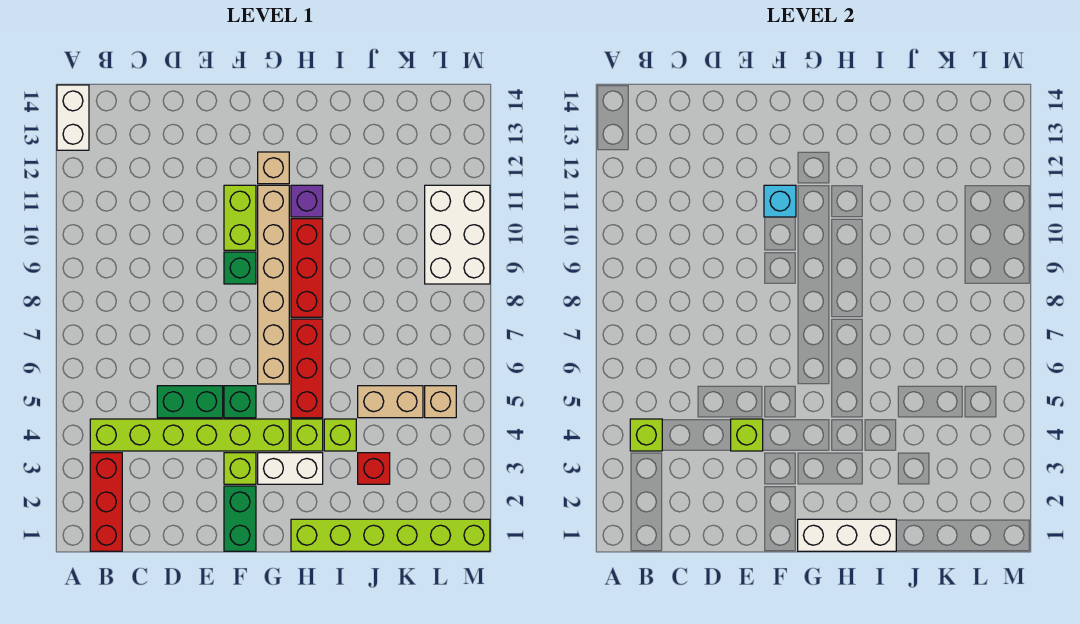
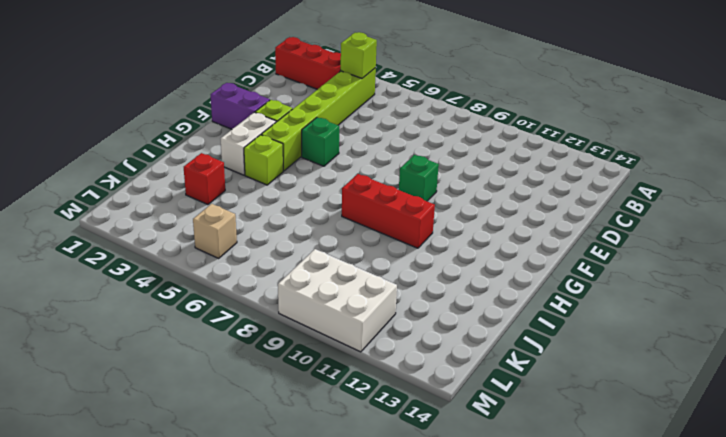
purple 1x2 brick [211,83,270,129] -> green 1x2 brick [224,486,256,551]
none -> white 1x2 brick [57,85,89,150]
none -> green 1x2 brick [157,386,223,418]
none -> lime 1x2 brick [224,185,256,250]

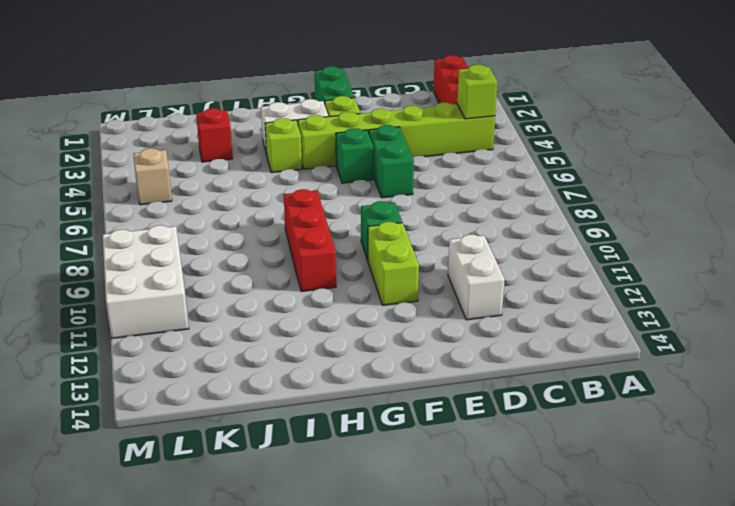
white 1x2 brick [448,235,505,320] -> white 1x2 brick moved to [57,85,89,150]
green 1x2 brick [369,125,414,198] -> green 1x2 brick turned to [157,386,223,418]
none -> tan 1x6 brick [258,185,289,384]
none -> tan 1x1 brick [258,152,289,184]
none -> lime 1x6 brick [291,519,490,551]

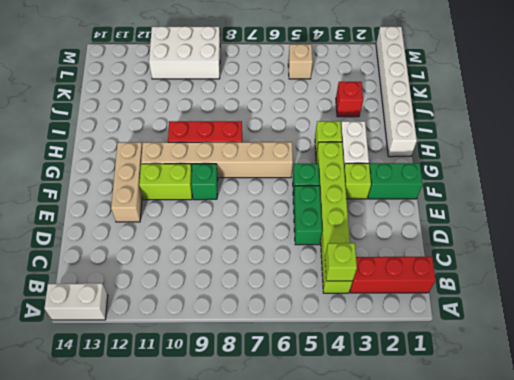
tan 1x3 brick [111,142,142,222] -> tan 1x1 brick [258,152,289,184]
white 1x6 brick [376,27,417,157] -> lime 1x6 brick [291,519,490,551]
none -> red 1x3 brick [291,319,323,418]
none -> purple 1x1 brick [291,185,323,217]
none -> lime 1x1 brick [324,419,356,451]

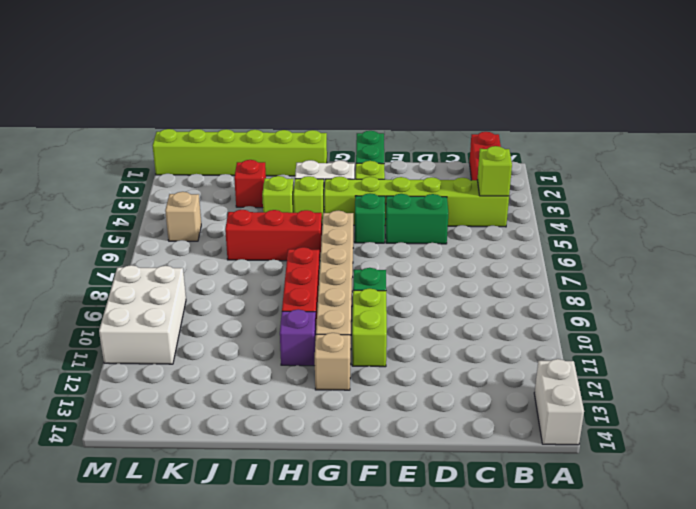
red 1x3 brick [225,210,322,261] -> red 1x3 brick turned to [291,319,323,418]
none -> tan 1x2 brick [358,386,423,418]
none -> lime 1x1 brick [731,419,763,451]
none -> cyan 1x1 brick [764,185,796,217]

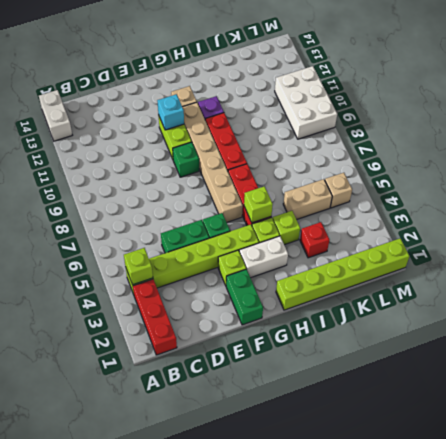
lime 1x1 brick [244,186,273,223] -> lime 1x1 brick moved to [731,419,763,451]
none -> white 1x3 brick [798,519,896,551]

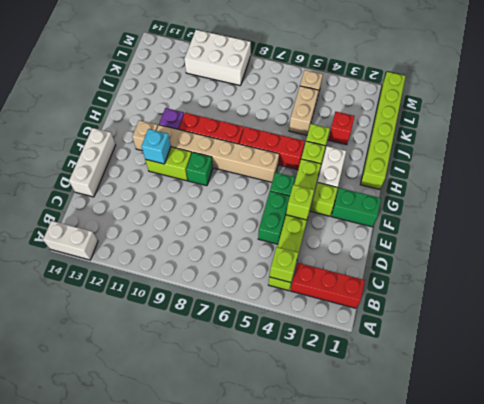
white 1x3 brick [69,128,115,197] -> white 1x3 brick moved to [798,519,896,551]

